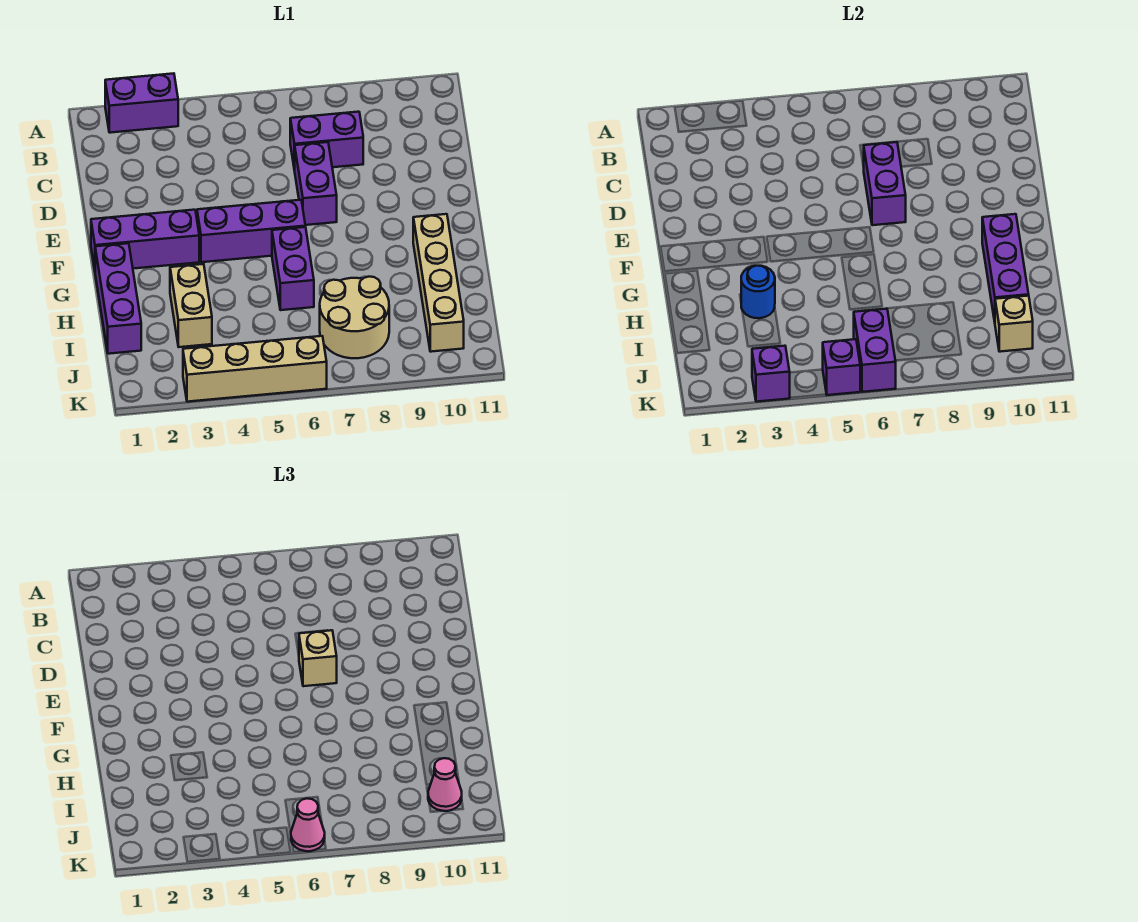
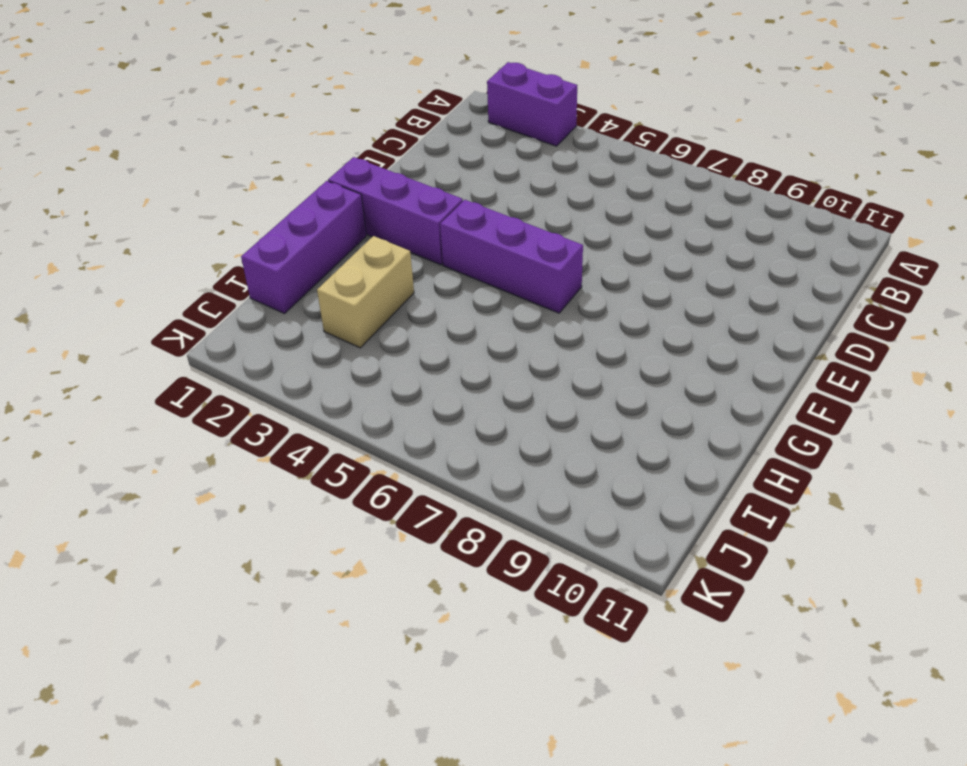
none -> purple 1x2 brick [290,112,363,171]
none -> purple 1x2 brick [295,142,337,225]
none -> purple 1x2 brick [272,227,314,310]

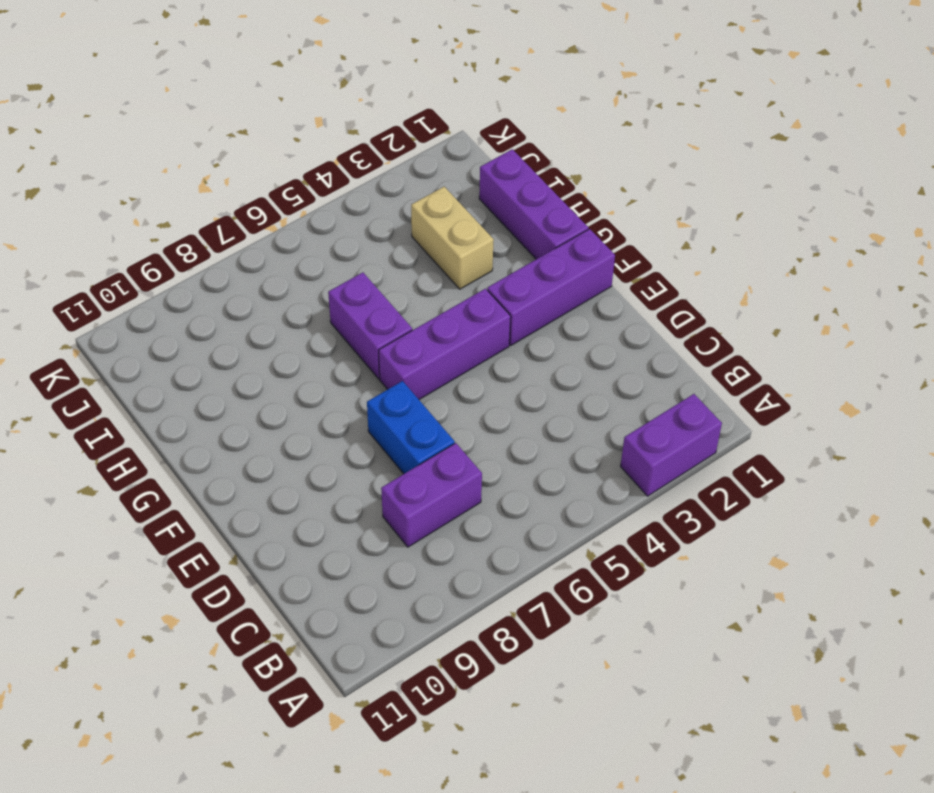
blue 1x2 brick [367,381,455,474] -> purple 1x2 brick [295,142,337,225]
none -> tan 1x4 brick [413,214,464,352]
none -> tan 2x2 round brick [320,277,389,358]
none -> tan 1x4 brick [183,336,327,402]

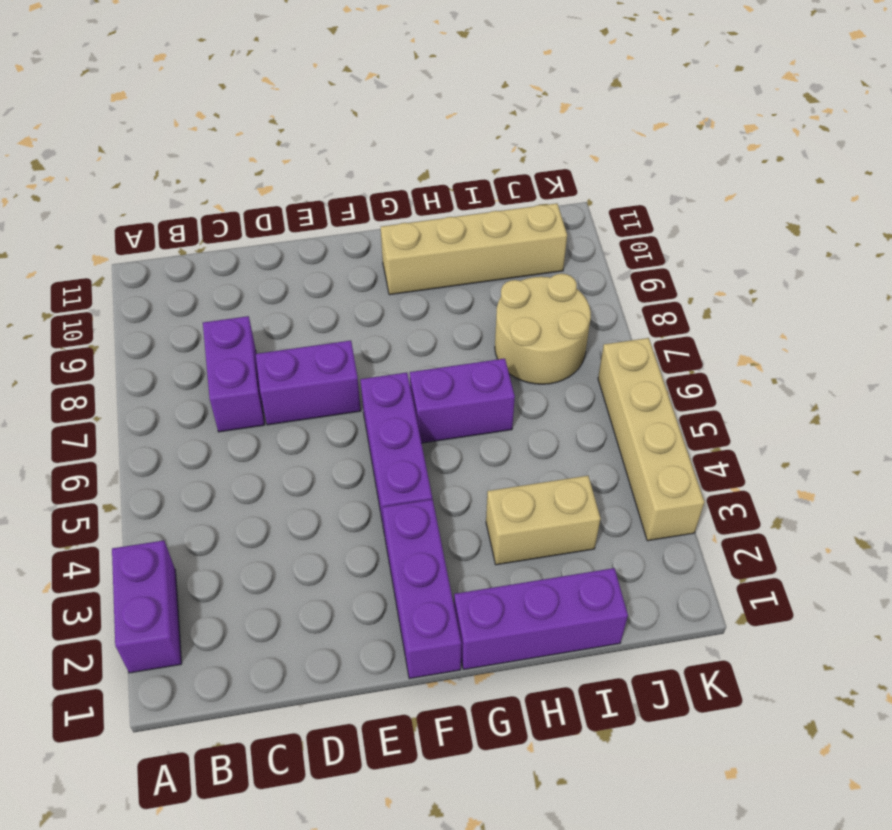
none -> purple 1x2 brick [864,142,906,225]
none -> purple 1x3 brick [982,214,1029,322]
none -> blue 1x1 round brick [741,266,775,318]

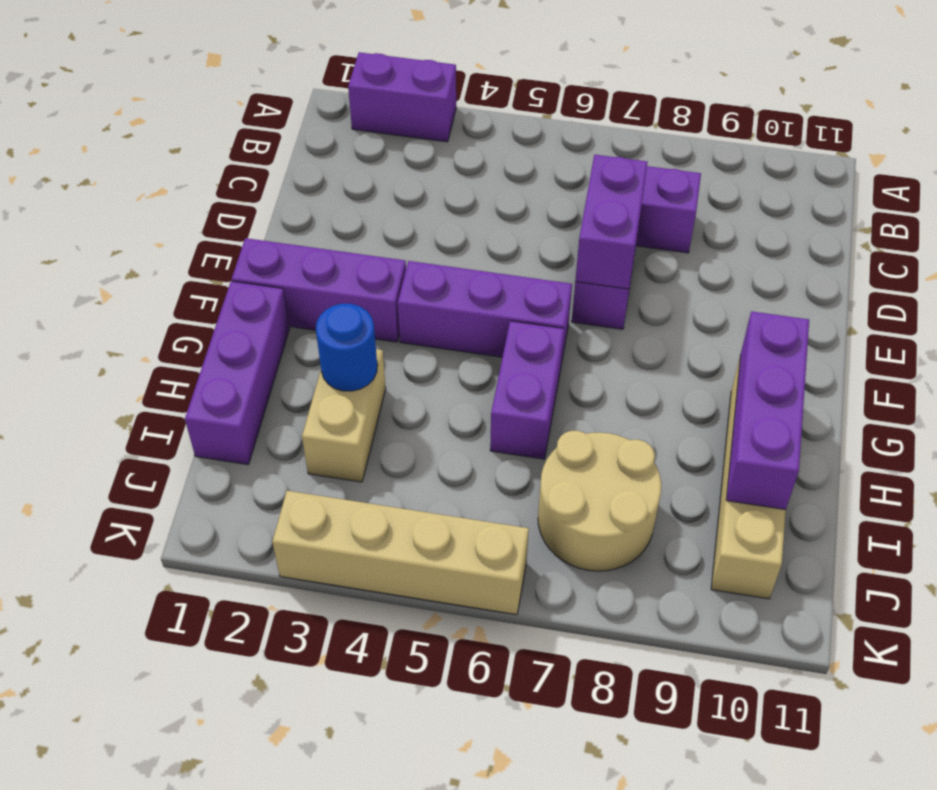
none -> purple 1x2 brick [854,309,896,392]
none -> tan 1x1 brick [995,296,1033,352]
none -> purple 1x1 brick [752,346,790,402]

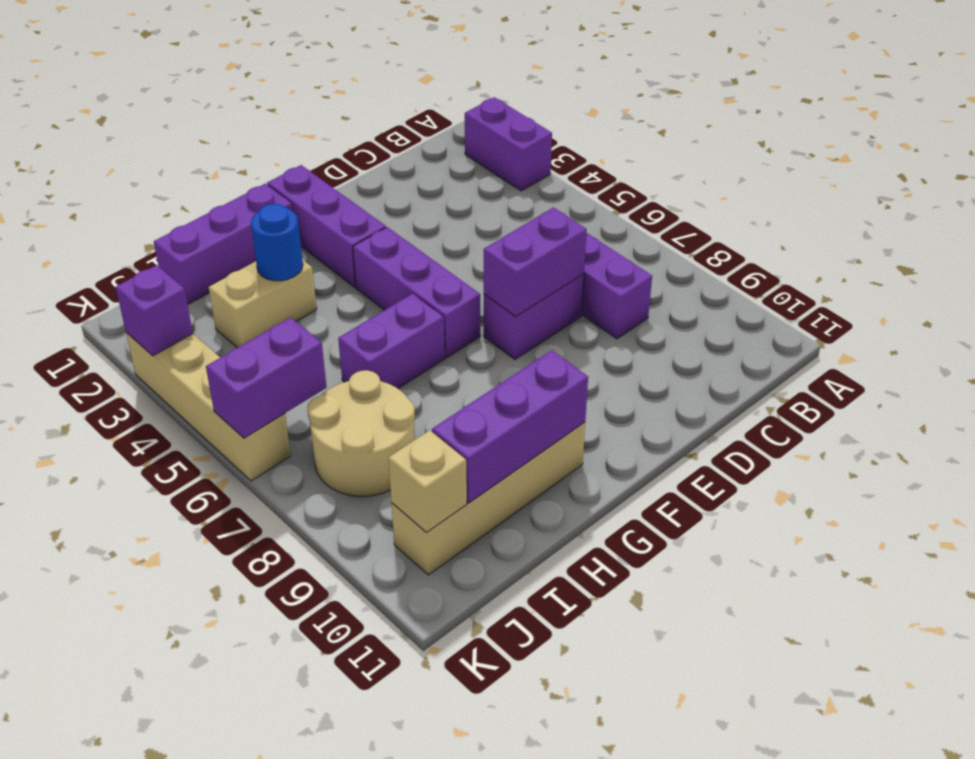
none -> purple 1x1 brick [823,339,861,395]
none -> tan 1x1 brick [299,630,337,686]
none -> pink 1x1 cone [428,758,462,811]

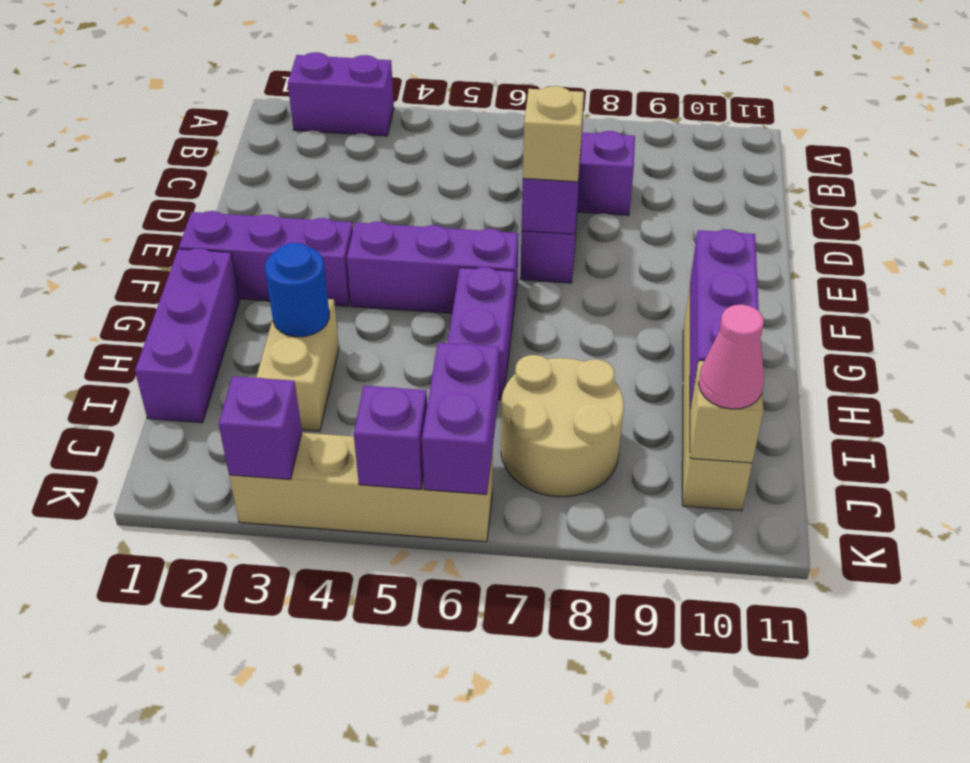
none -> pink 1x1 cone [291,798,325,851]

